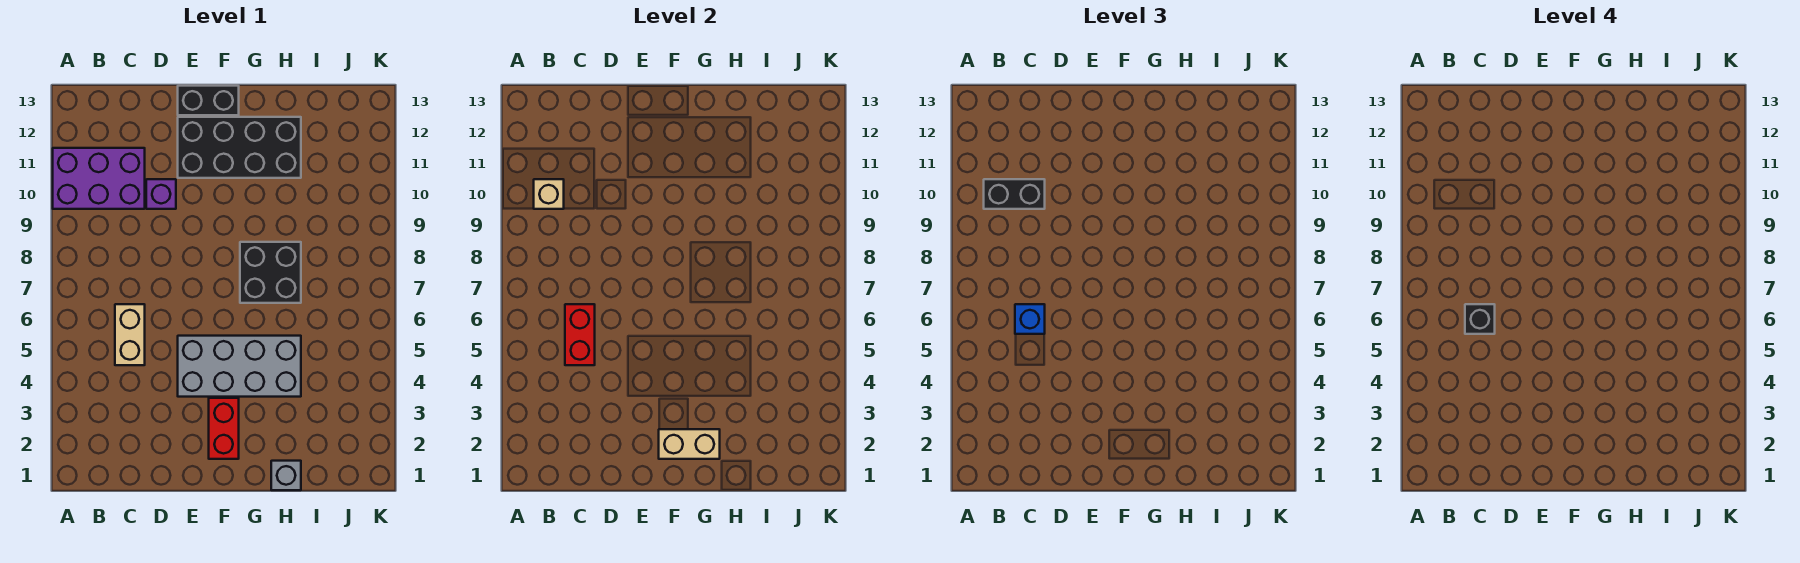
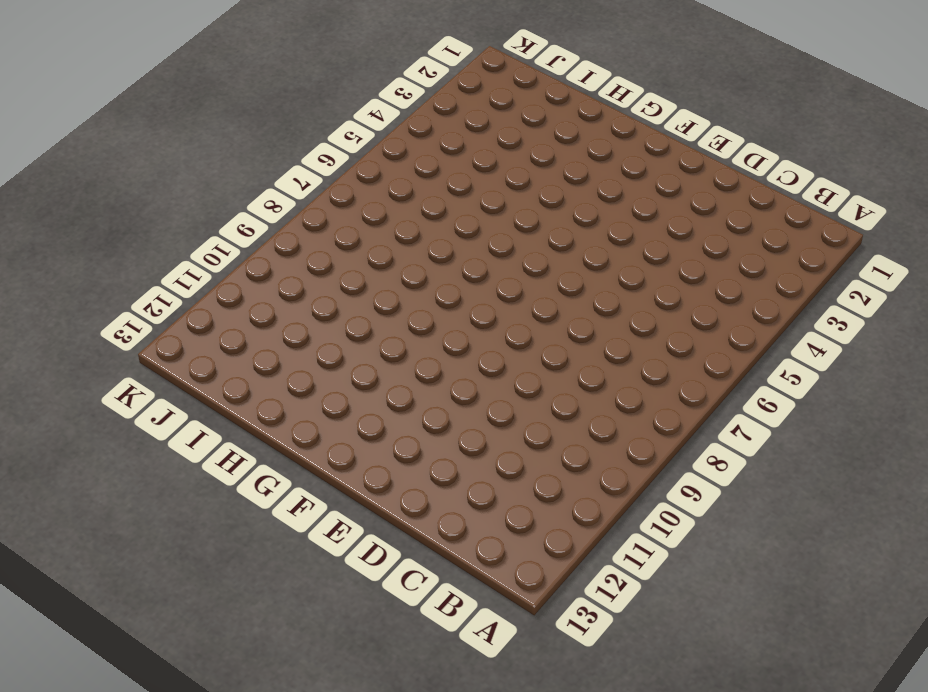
none -> purple 2x3 brick [53,148,145,209]
none -> tan 1x2 brick [115,304,145,365]
none -> purple 1x1 brick [146,179,176,209]

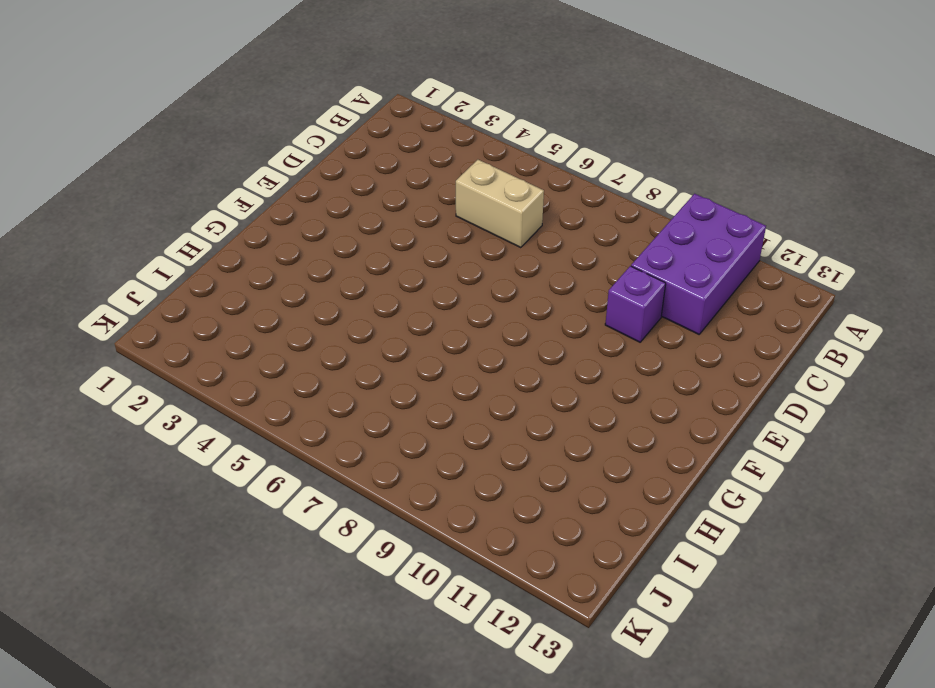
none -> grey 2x4 brick [178,336,301,397]
none -> black 2x4 brick [178,117,301,178]
none -> black 1x2 brick [178,86,239,115]

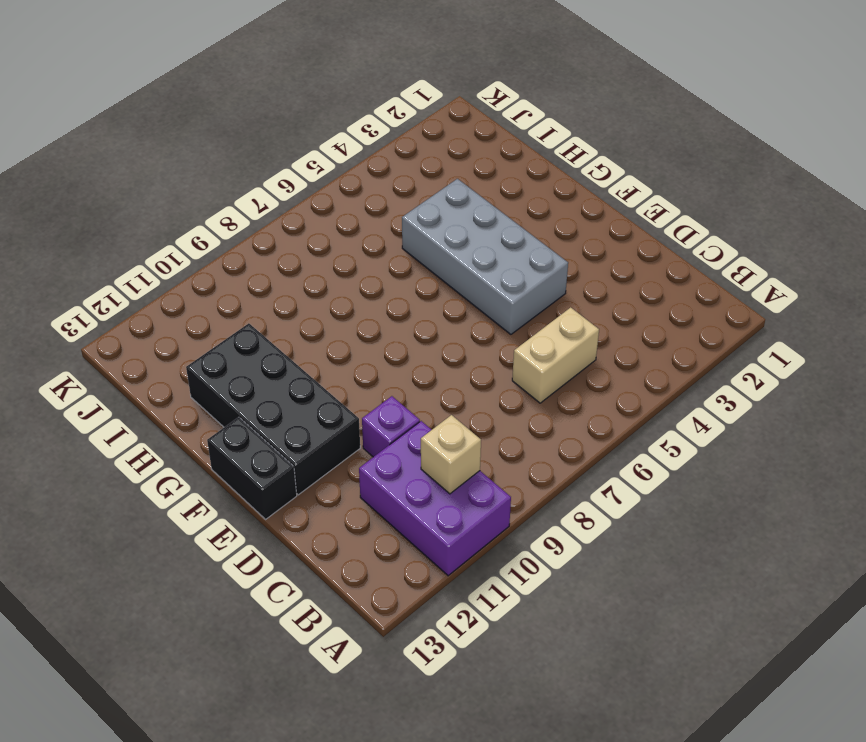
none -> red 1x2 brick [209,398,239,459]
none -> black 2x2 brick [240,242,301,303]
none -> grey 1x1 brick [271,461,301,490]

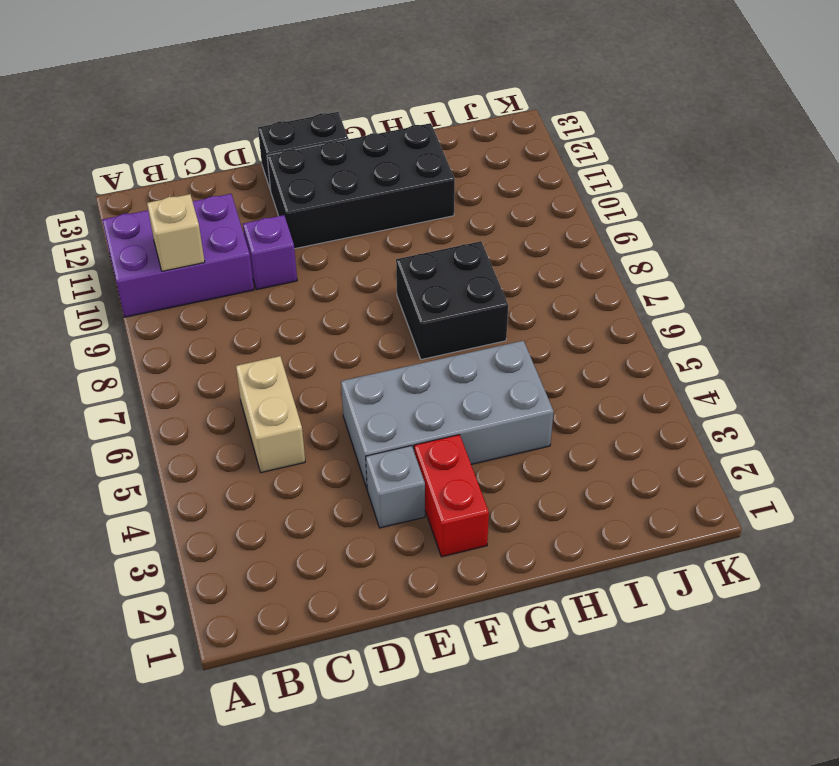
grey 1x1 brick [366,446,425,528] -> grey 1x1 brick moved to [271,461,301,490]
none -> red 1x2 brick [565,304,595,365]
none -> tan 1x2 brick [659,429,720,459]
none -> black 1x2 brick [984,179,1045,209]

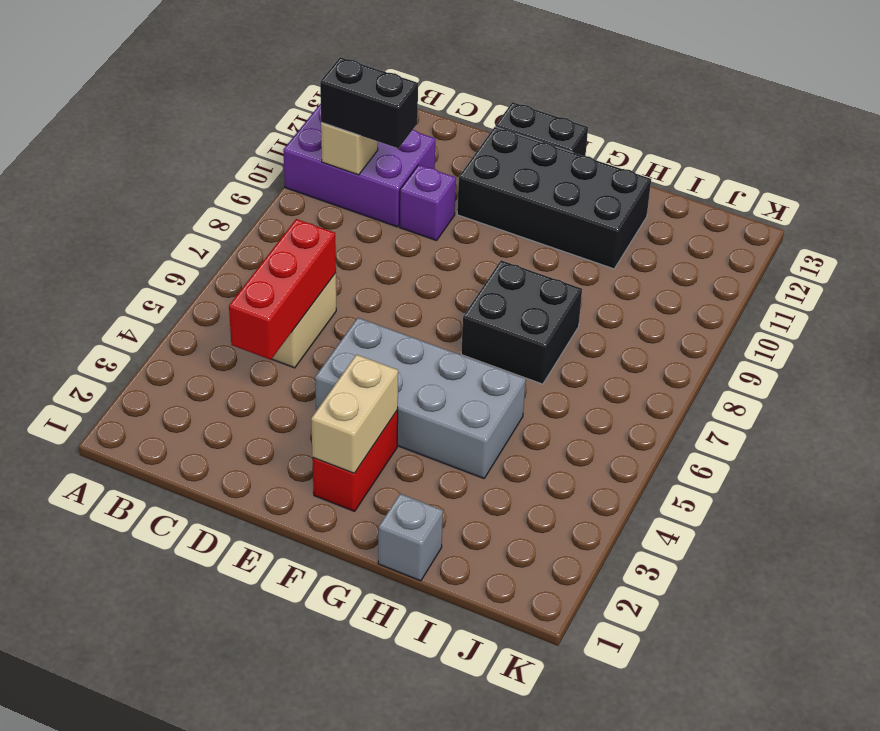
red 1x3 brick [229,219,336,360] -> red 1x2 brick [565,304,595,365]
tan 1x2 brick [311,355,398,473] -> tan 1x2 brick turned to [659,429,720,459]
none -> blue 1x1 brick [1015,304,1045,334]
none -> black 1x1 brick [1465,304,1495,334]

